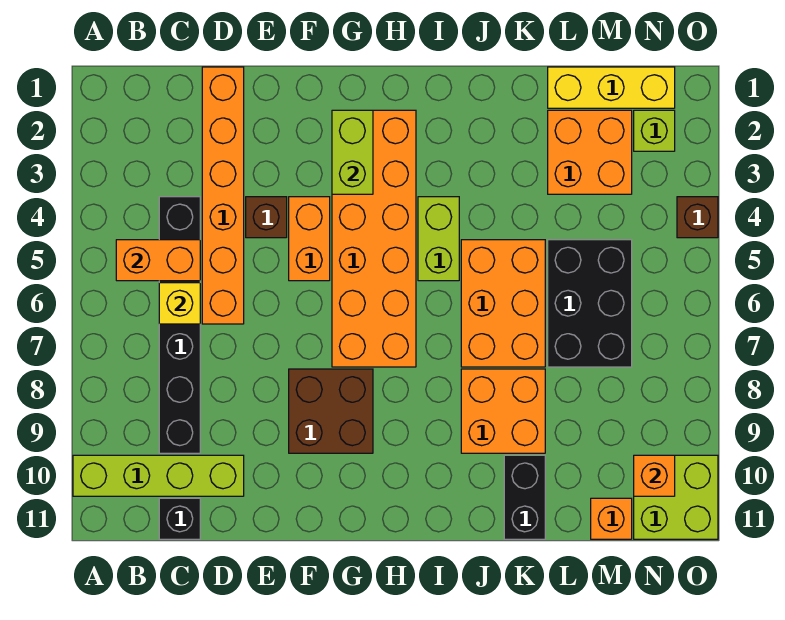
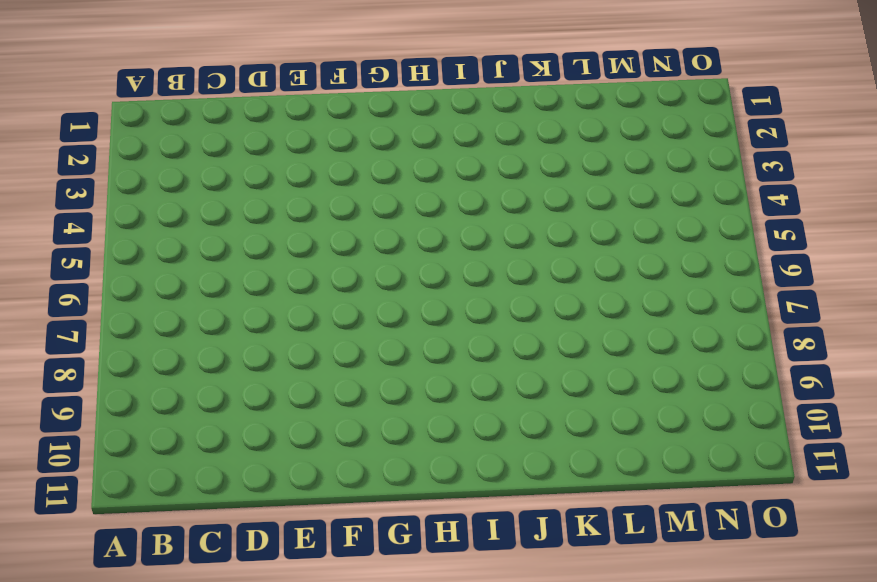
none -> lime 1x4 brick [73,455,244,496]
none -> black 1x6 brick [159,197,200,453]
none -> black 1x1 brick [159,498,200,539]

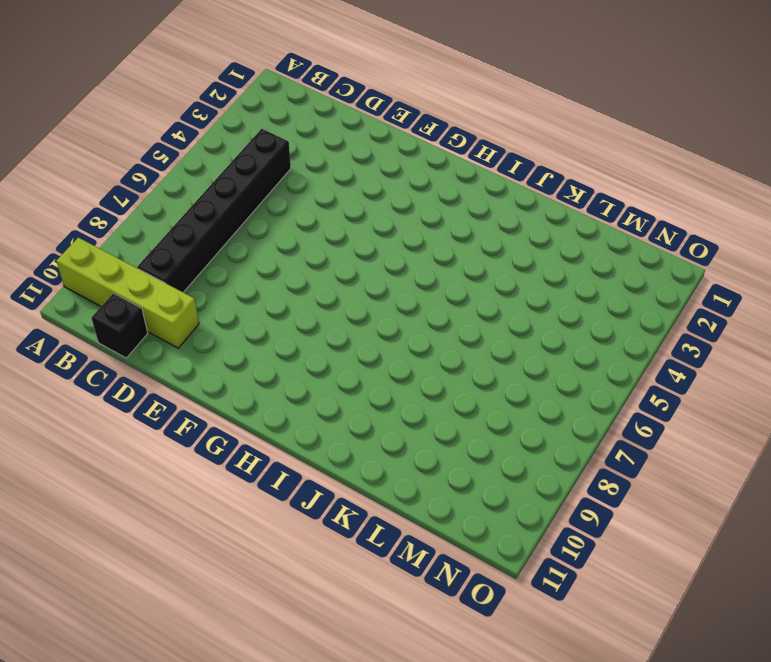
none -> orange 1x6 brick [202,67,244,324]
none -> brown 1x1 brick [246,197,287,238]
none -> orange 1x2 brick [289,197,330,281]

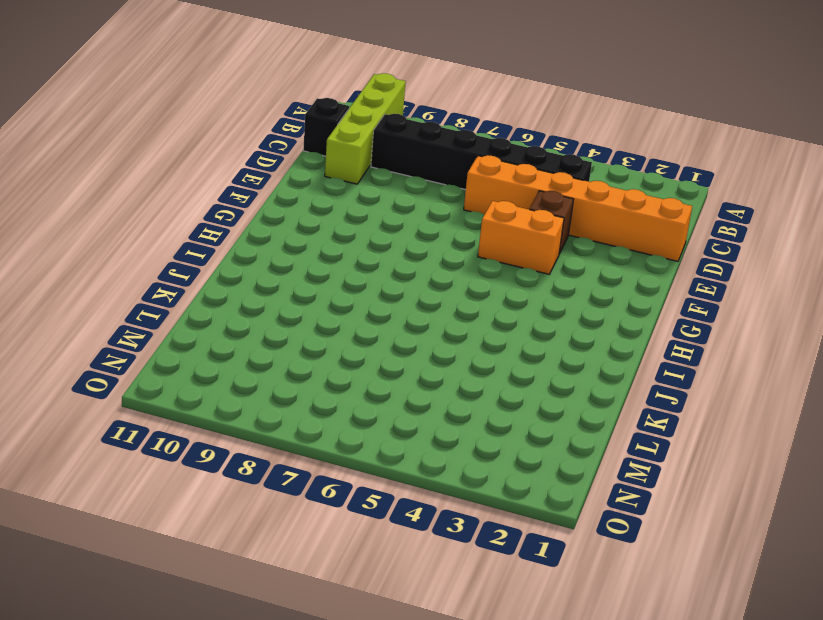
none -> brown 2x2 brick [289,369,373,453]
none -> orange 2x6 brick [332,110,416,367]
none -> lime 1x2 brick [418,197,459,281]

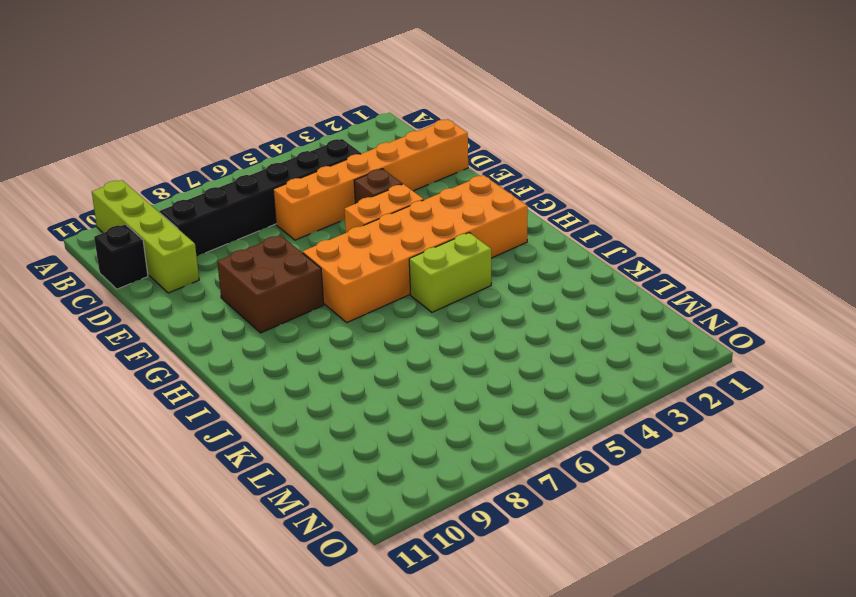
none -> orange 2x3 brick [461,240,545,367]
none -> orange 2x2 brick [461,369,545,453]
none -> black 1x2 brick [504,455,545,539]

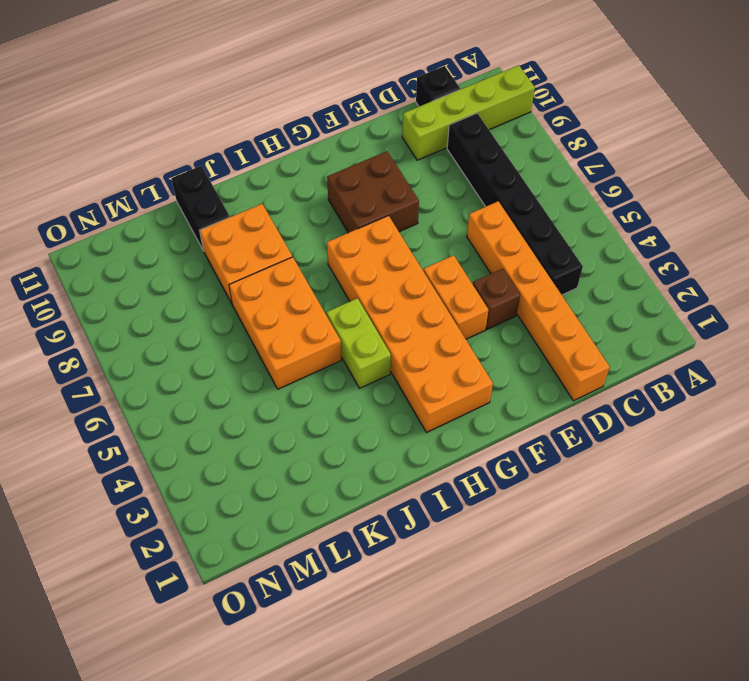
none -> yellow 1x3 brick [548,67,675,108]
none -> orange 2x2 brick [548,110,632,194]
none -> black 2x3 brick [548,240,632,367]

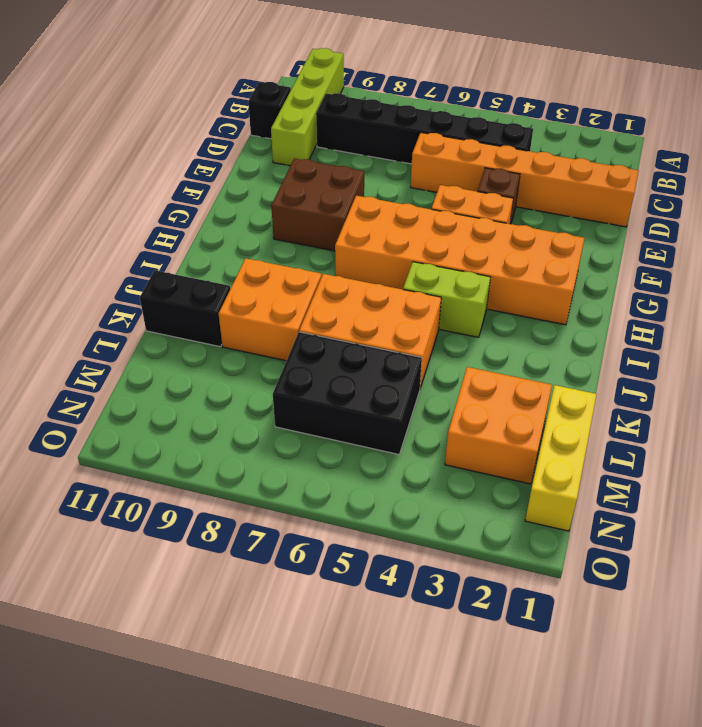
none -> orange 1x1 brick [591,498,632,539]
none -> lime 1x1 brick [634,110,675,151]
none -> lime 2x2 brick [634,455,718,539]

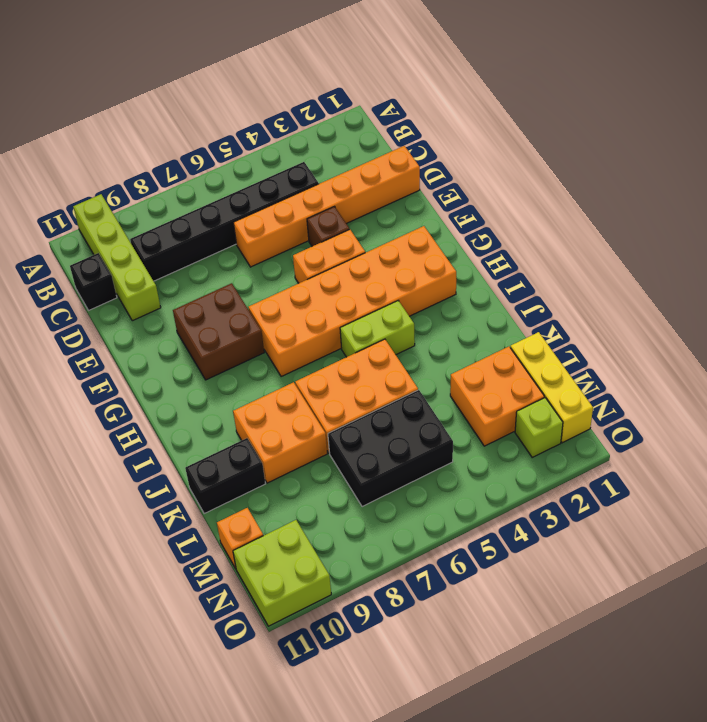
none -> brown 1x1 brick [677,197,718,238]
none -> orange 1x2 brick [116,240,200,281]
none -> yellow 1x1 brick [159,283,200,324]

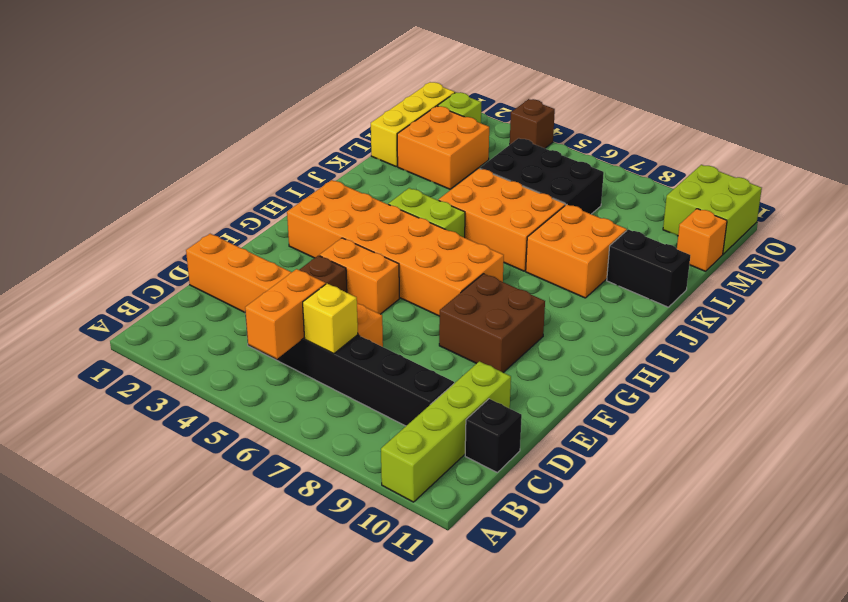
none -> lime 1x2 brick [332,110,373,194]
none -> orange 1x1 brick [634,455,675,496]

